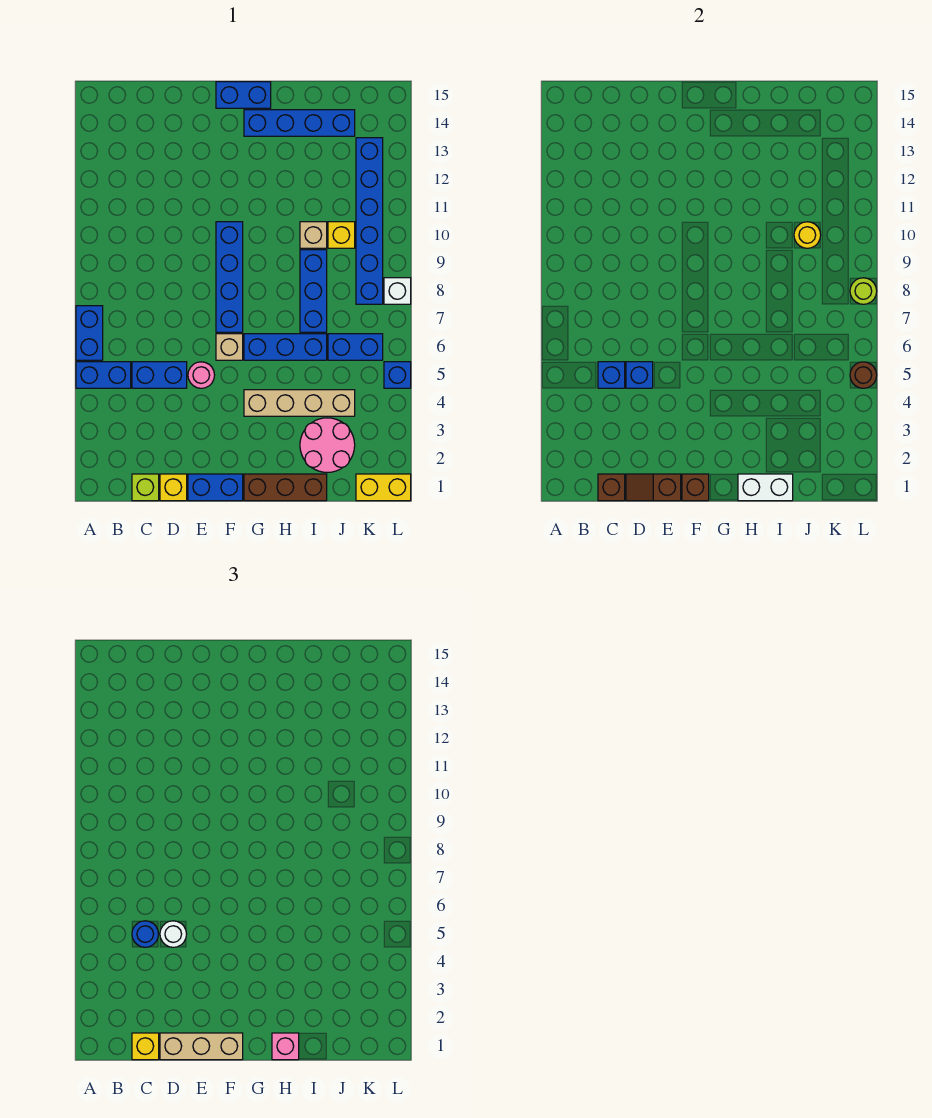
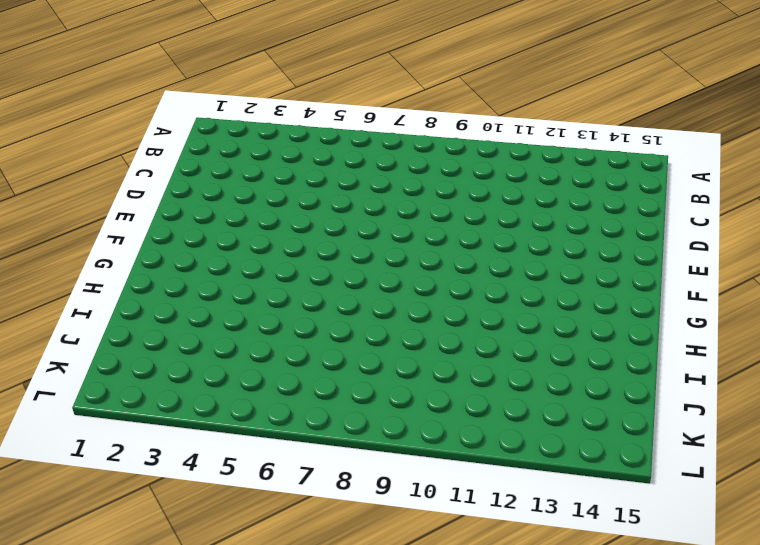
none -> blue 1x2 brick [76,362,131,388]
none -> blue 1x2 brick [76,306,103,360]
none -> lime 1x1 brick [132,474,159,501]
none -> blue 1x2 brick [132,362,187,388]

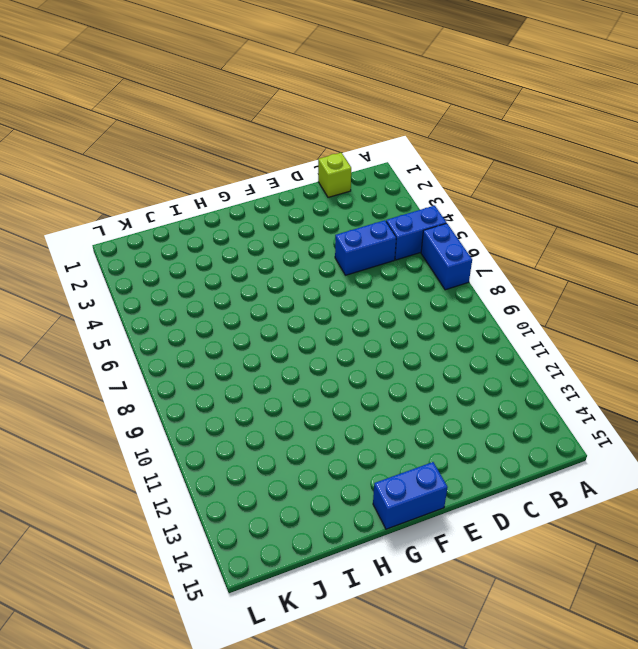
none -> yellow 1x1 brick [160,474,187,501]
none -> blue 1x2 brick [188,474,243,501]
none -> pink 1x1 round brick [188,362,215,388]
none -> tan 1x1 brick [216,334,243,360]

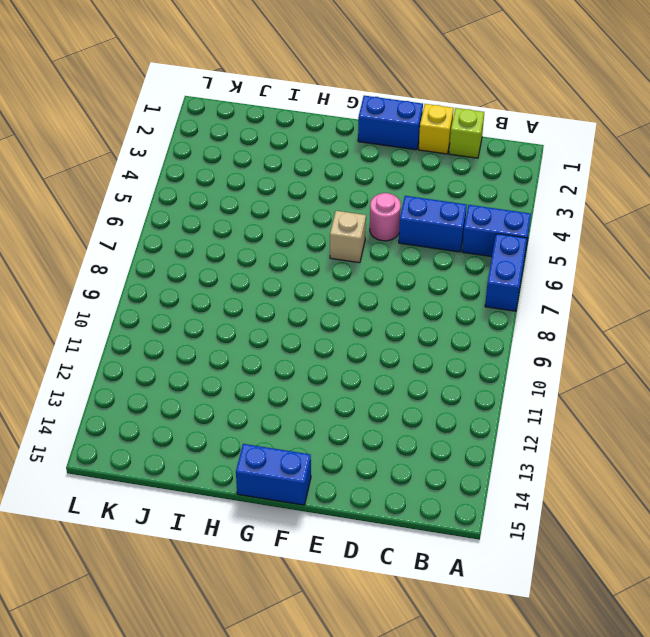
none -> blue 1x4 brick [216,222,243,332]
none -> brown 1x3 brick [244,474,327,501]
none -> tan 1x4 brick [244,390,355,416]
none -> blue 1x3 brick [244,334,327,360]

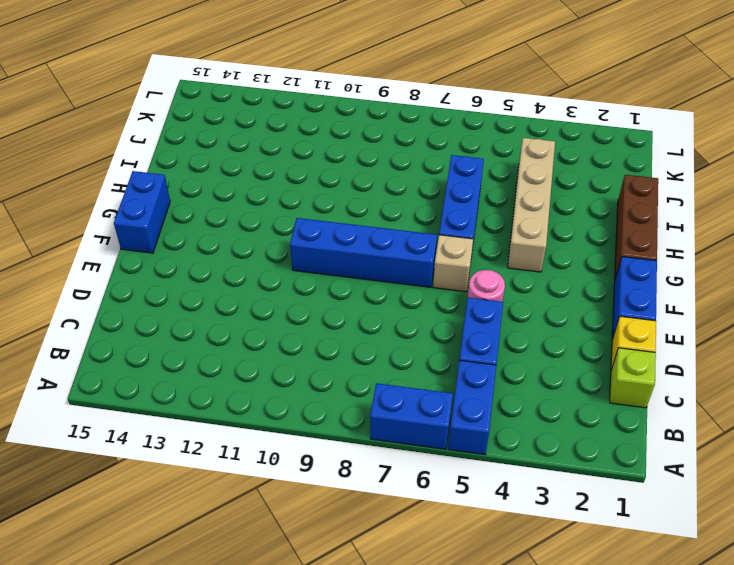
none -> blue 1x4 brick [244,110,355,136]
none -> pink 2x2 round brick [300,418,355,472]
none -> blue 1x3 brick [300,250,327,332]
none -> tan 1x1 brick [300,222,327,248]

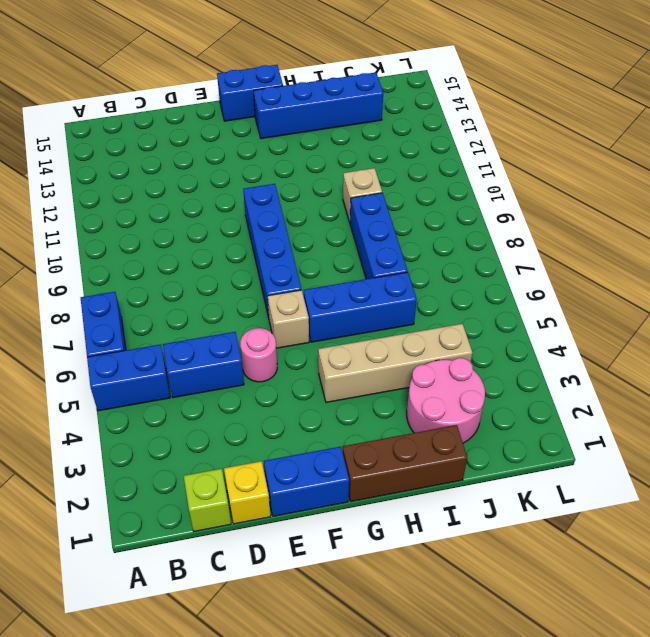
none -> blue 1x2 brick [328,334,383,360]
none -> yellow 1x1 brick [328,222,355,248]
none -> yellow 1x2 brick [356,474,411,501]
none -> blue 1x6 brick [356,138,383,304]

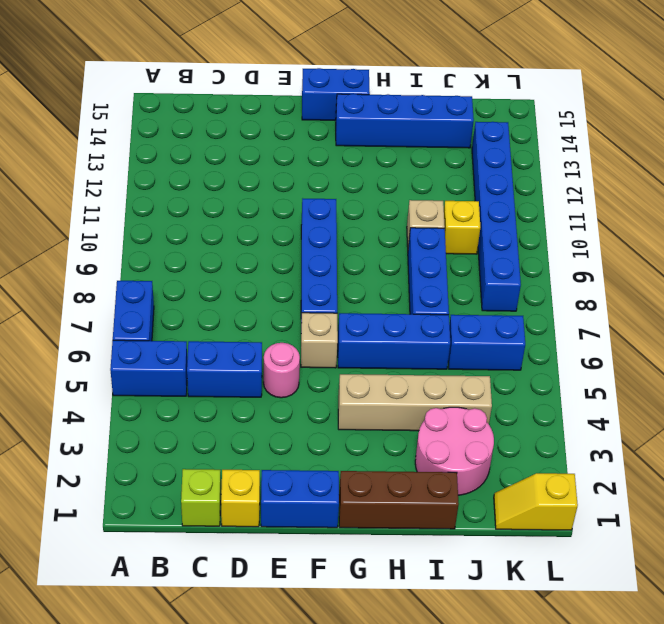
yellow 1x2 slope [494,473,578,530] -> yellow 1x2 brick [356,474,411,501]
none -> blue 1x1 brick [384,362,411,388]
none -> white 1x1 brick [384,278,411,304]
none -> brown 1x1 brick [598,474,625,501]
none -> blue 1x1 brick [598,362,625,388]

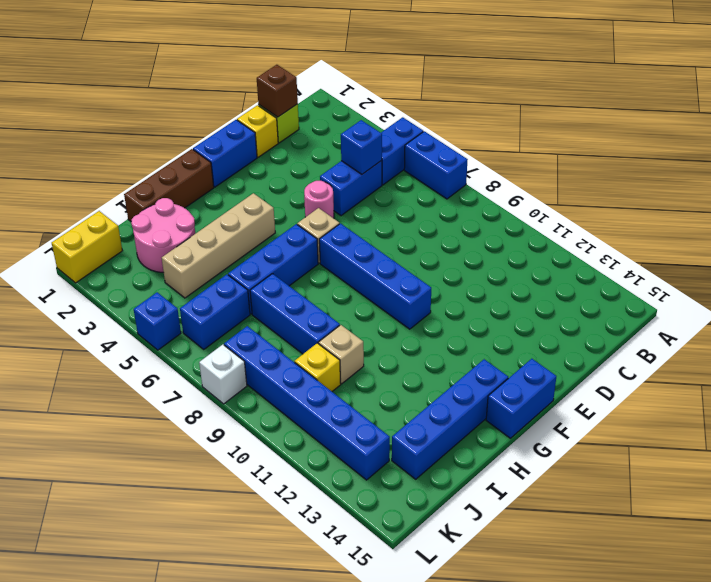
none -> brown 1x2 slope [626,474,681,501]
none -> blue 1x1 brick [626,362,653,388]
none -> brown 1x1 brick [682,474,709,501]
none -> white 1x2 brick [738,474,793,501]

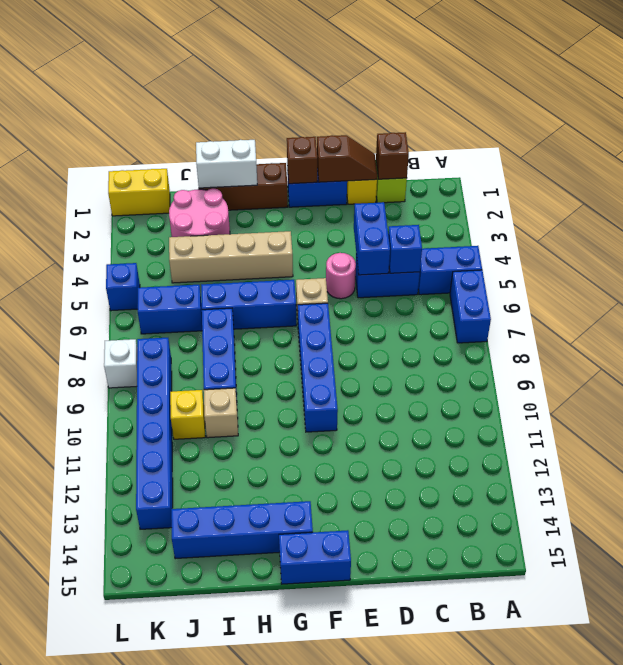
blue 1x2 brick [354,202,390,275] -> blue 1x1 brick [626,362,653,388]
none -> yellow 1x1 round brick [794,222,821,248]
none -> brown 1x1 round brick [850,362,877,388]
none -> lime 1x1 round brick [850,278,877,304]
none -> yellow 1x1 brick [132,1033,159,1060]

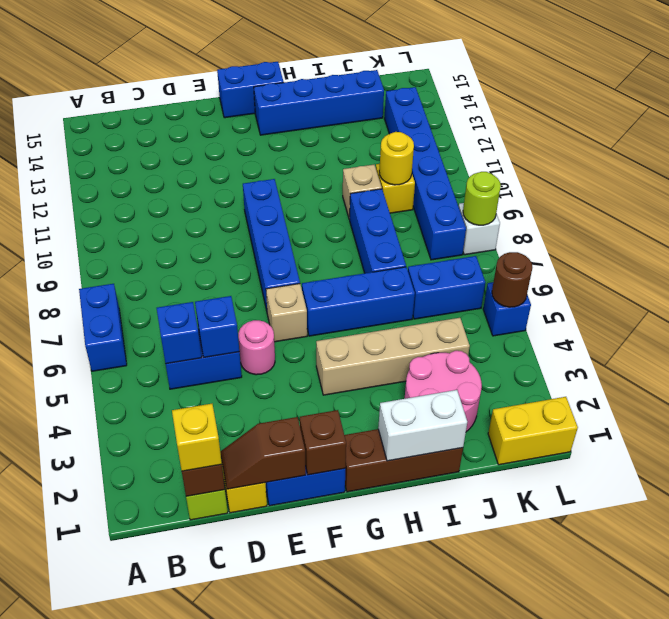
none -> blue 1x2 brick [76,362,131,388]
none -> blue 1x1 round brick [132,921,158,947]
none -> tan 1x3 brick [160,1033,243,1060]
none -> white 1x1 round brick [160,921,187,947]

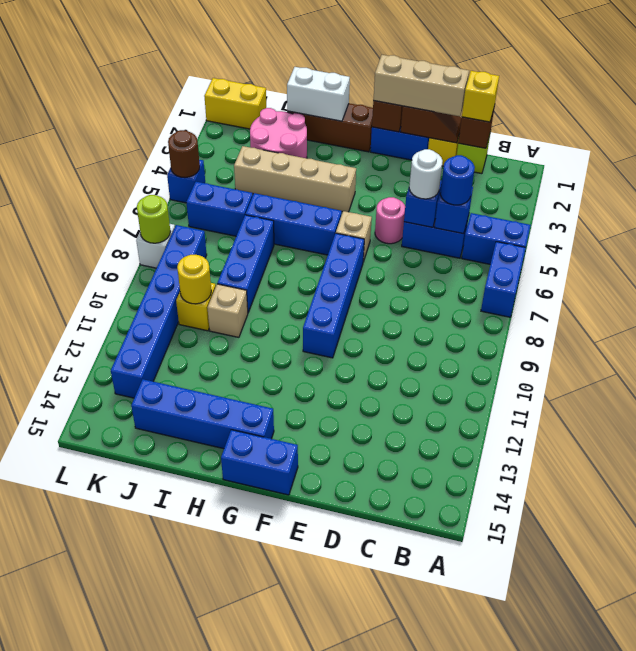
none -> pink 1x1 brick [272,1033,299,1060]

